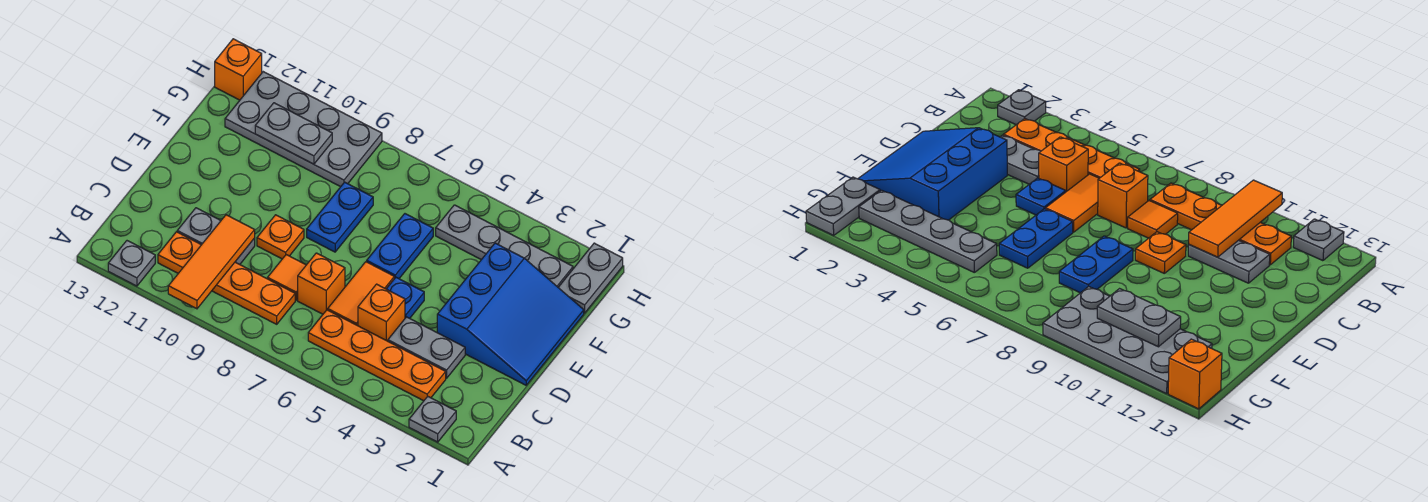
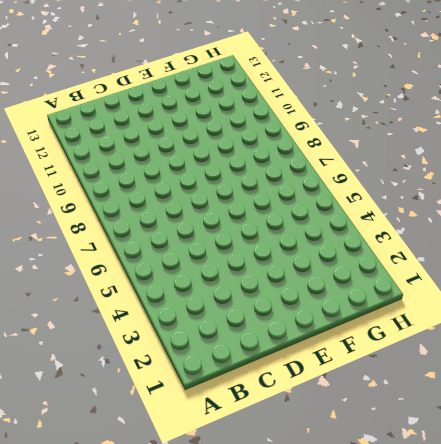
none -> grey 1x1 plate [409,396,456,442]
none -> grey 1x1 plate [108,241,155,286]
none -> orange 1x4 plate [308,310,446,401]

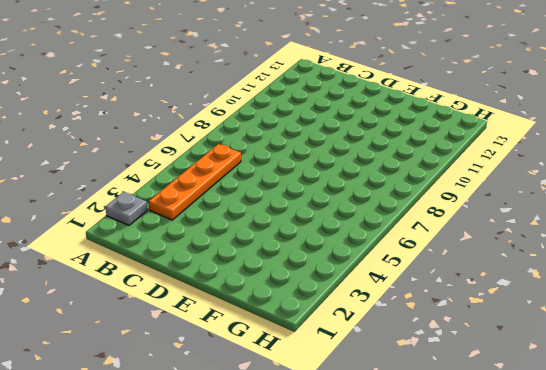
none -> grey 1x1 plate [108,241,155,286]
none -> orange 1x4 plate [158,232,295,324]
none -> grey 1x2 plate [388,317,465,378]

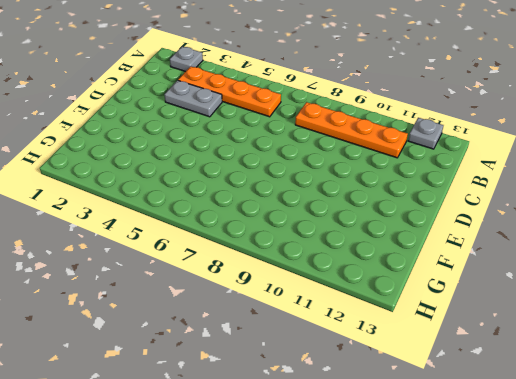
none -> orange 1x1 brick [358,284,405,341]
none -> orange 1x2 tile [328,262,394,326]
none -> orange 1x1 brick [298,253,345,314]

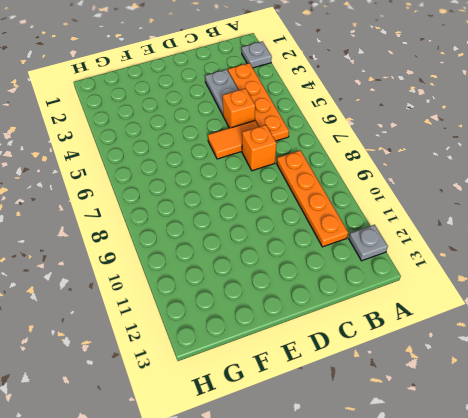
none -> orange 1x1 tile [268,255,306,300]
none -> grey 1x2 plate [177,208,255,264]
none -> blue 3x3 slope [437,243,584,385]

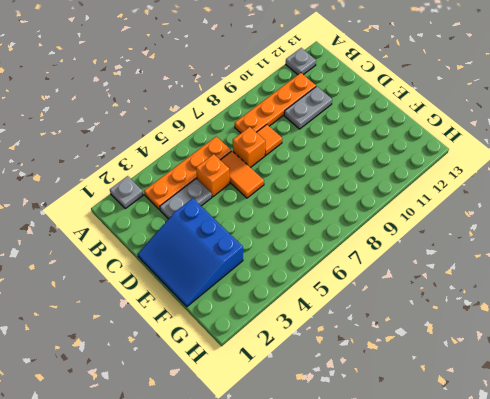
none -> blue 1x1 plate [387,277,424,318]
none -> orange 1x1 plate [257,215,304,259]
none -> blue 1x2 plate [367,214,433,279]

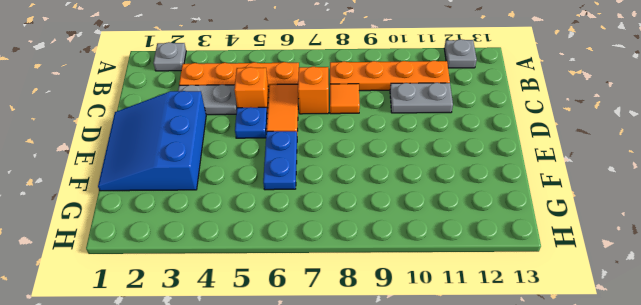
none -> orange 1x1 plate [257,215,304,259]
none -> blue 1x2 plate [307,182,373,252]
none -> grey 1x2 plate [558,243,623,313]

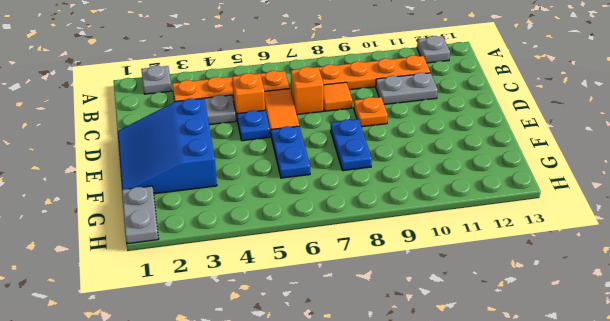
none -> grey 1x4 plate [436,205,573,287]
none -> grey 2x4 plate [225,72,382,187]
none -> orange 1x1 brick [215,39,262,100]

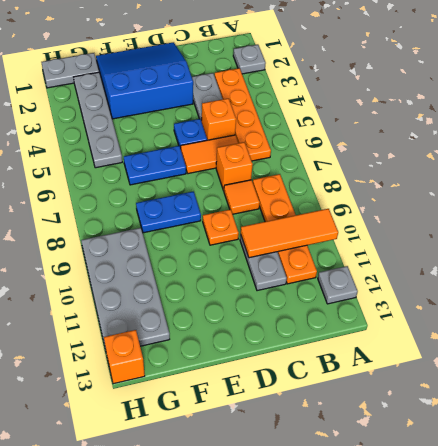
none -> grey 1x2 plate [255,103,332,164]

